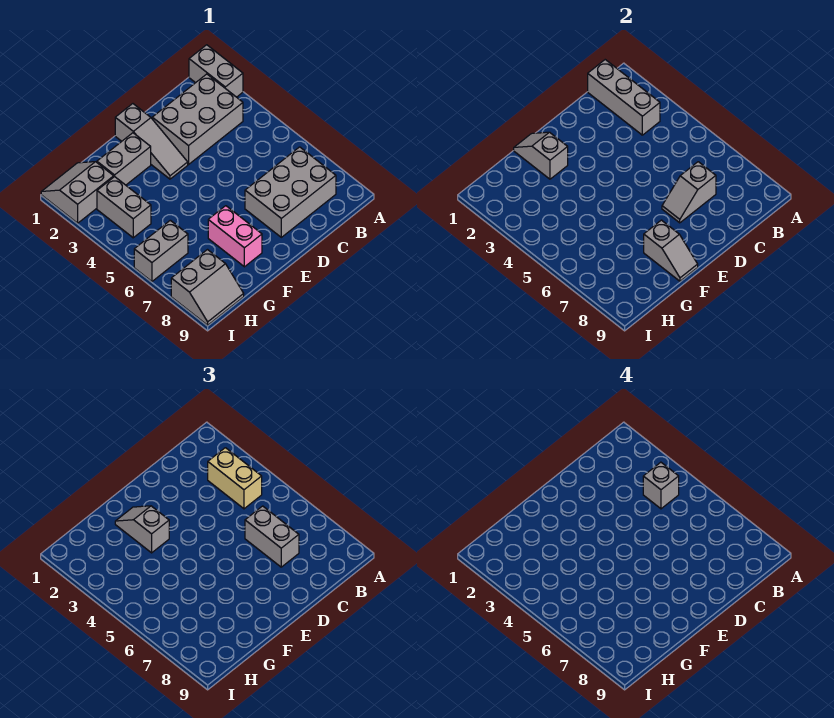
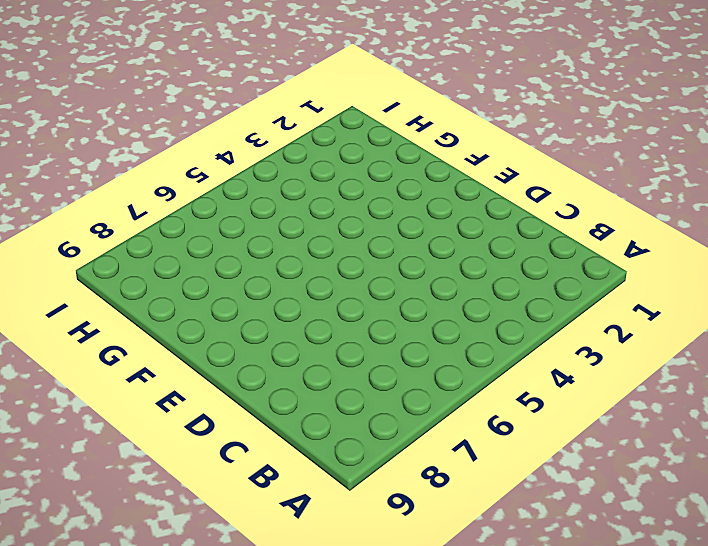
none -> grey 1x2 brick [189,45,243,97]
none -> grey 2x3 brick [152,74,243,164]
none -> grey 2x3 brick [245,147,336,237]

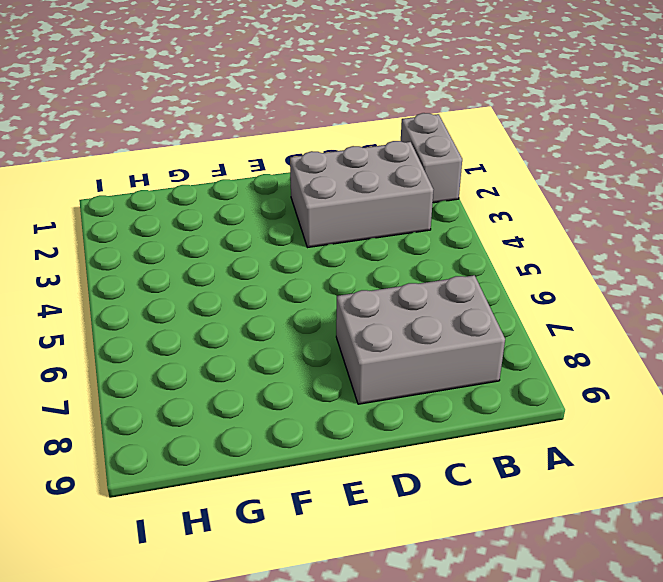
none -> grey 1x3 slope [115,104,188,179]
none -> grey 1x2 brick [97,133,151,185]
none -> pink 1x2 brick [208,206,262,267]

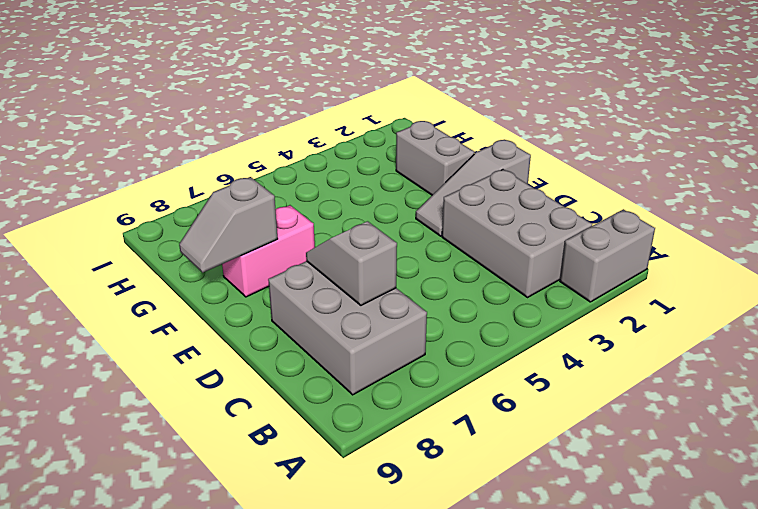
none -> grey 2x2 slope [41,162,114,223]
none -> grey 1x2 brick [97,177,151,238]
none -> grey 1x2 brick [134,220,188,281]

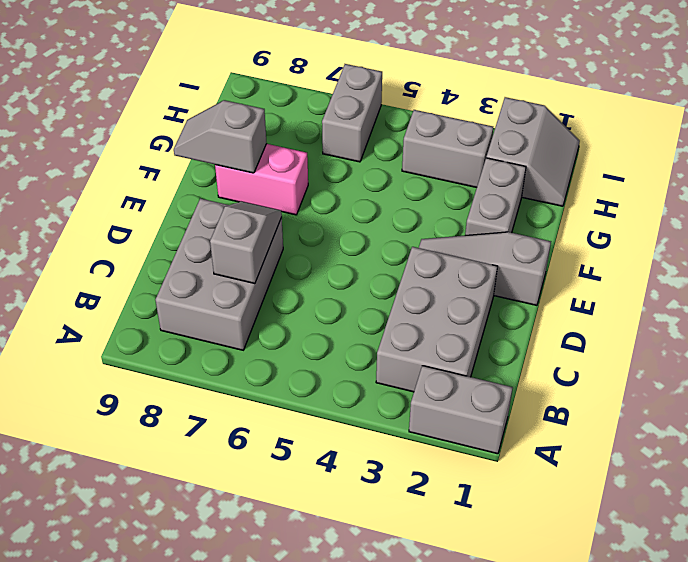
none -> grey 2x2 slope [171,250,244,325]
none -> grey 1x3 brick [588,60,660,135]
none -> grey 1x2 slope [514,132,568,179]

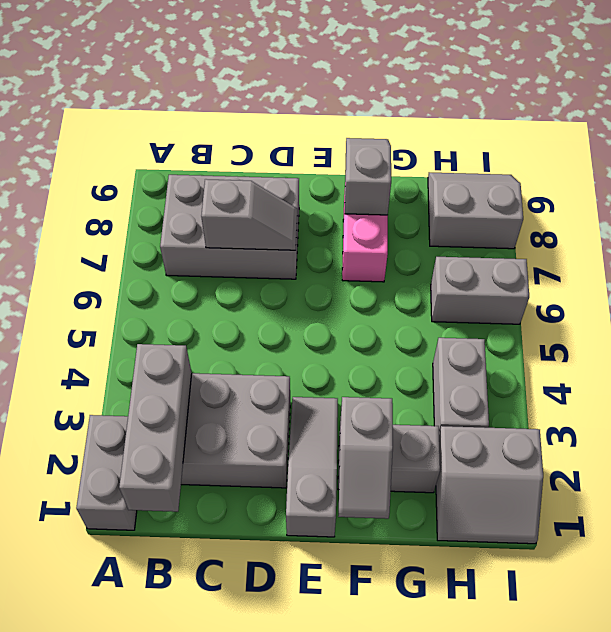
none -> tan 1x2 brick [208,448,262,509]
none -> grey 1x2 brick [245,506,299,567]
none -> grey 1x2 slope [115,506,169,553]

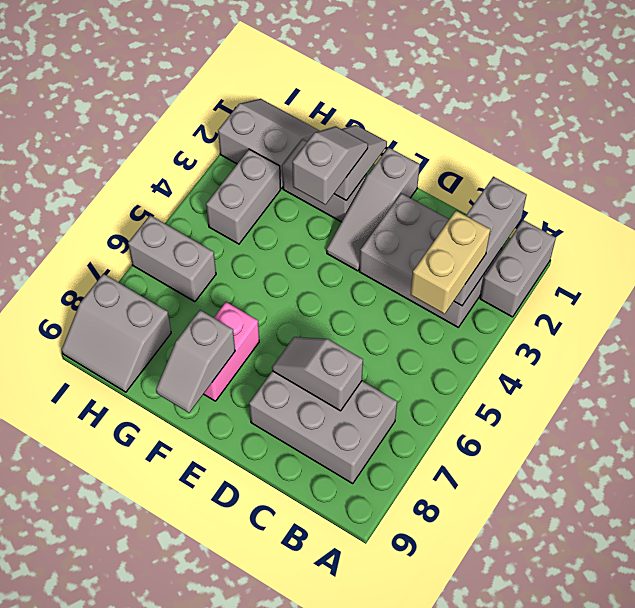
none -> grey 1x2 brick [245,506,299,567]
none -> grey 1x1 brick [643,462,679,509]

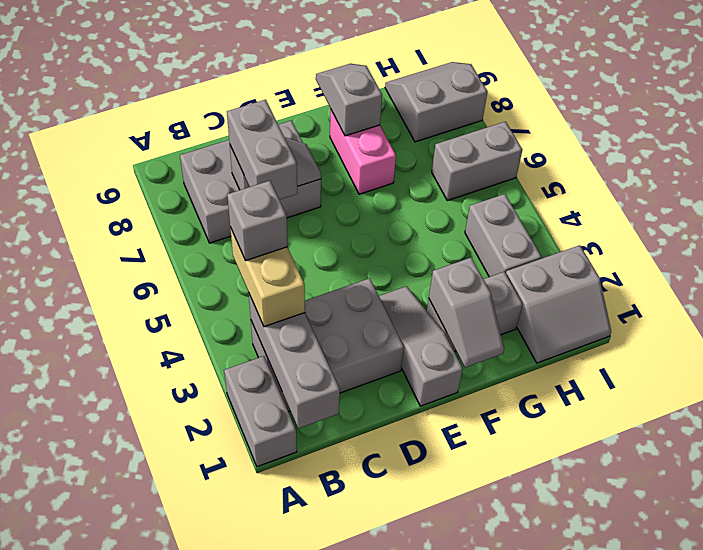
none -> grey 1x2 slope [115,506,169,553]

